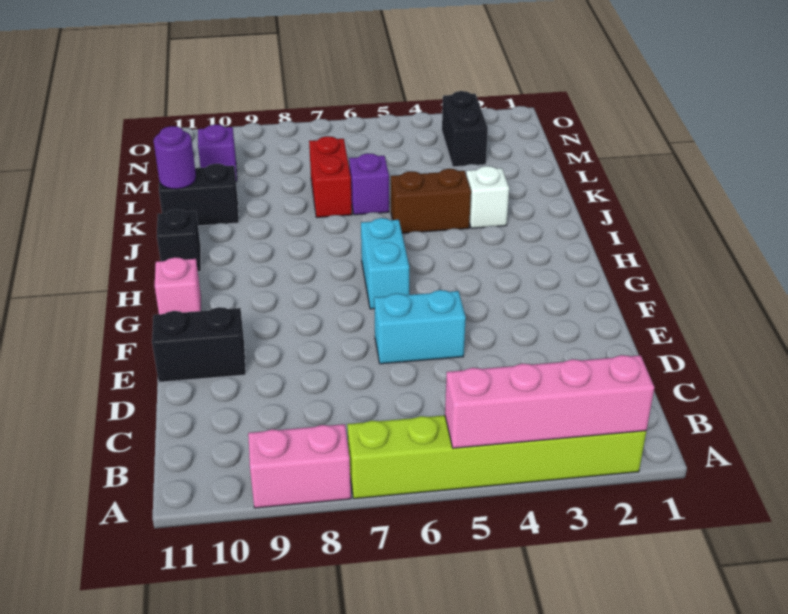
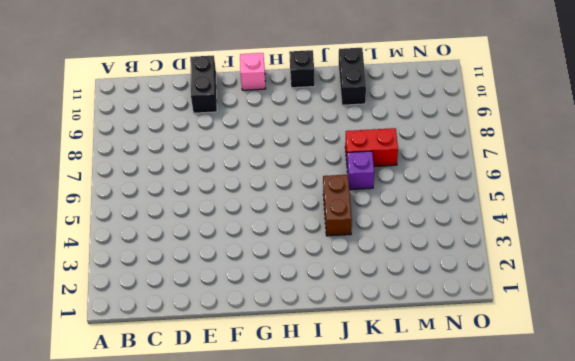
none -> lime 1x6 brick [347,415,646,499]
none -> pink 1x2 brick [248,424,351,508]
none -> cyan 1x2 brick [374,290,466,364]

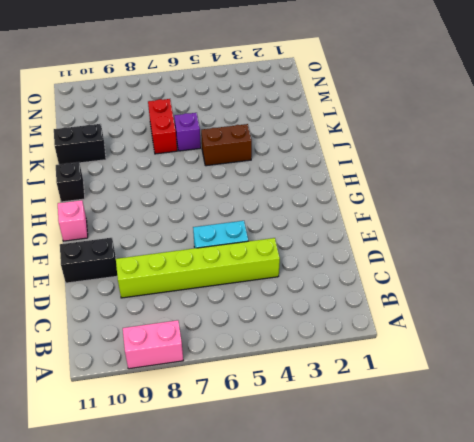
lime 1x6 brick [116,238,280,298] -> lime 1x6 brick moved to [347,415,646,499]
none -> cyan 1x2 brick [361,218,409,309]
none -> white 1x1 brick [466,166,509,228]
none -> black 1x2 brick [442,91,488,167]

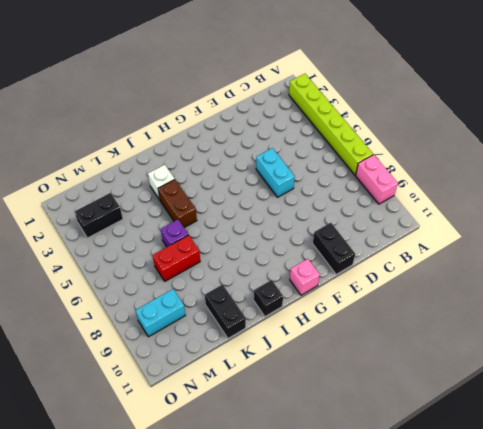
cyan 1x2 brick [136,289,185,337] -> cyan 1x2 brick moved to [361,218,409,309]
none -> purple 1x1 brick [198,125,237,182]
none -> pink 1x4 brick [445,355,654,448]
none -> purple 1x1 round brick [154,126,196,189]

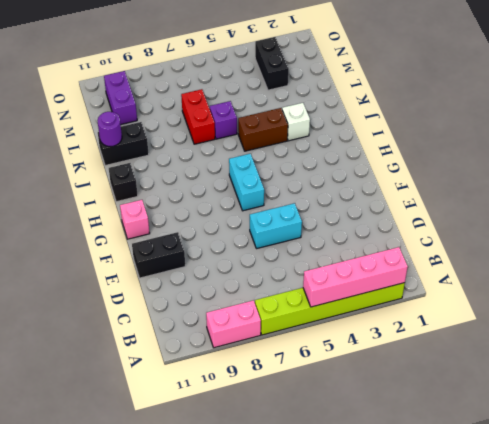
purple 1x2 brick [104,71,137,124] -> purple 1x1 brick [198,125,237,182]

